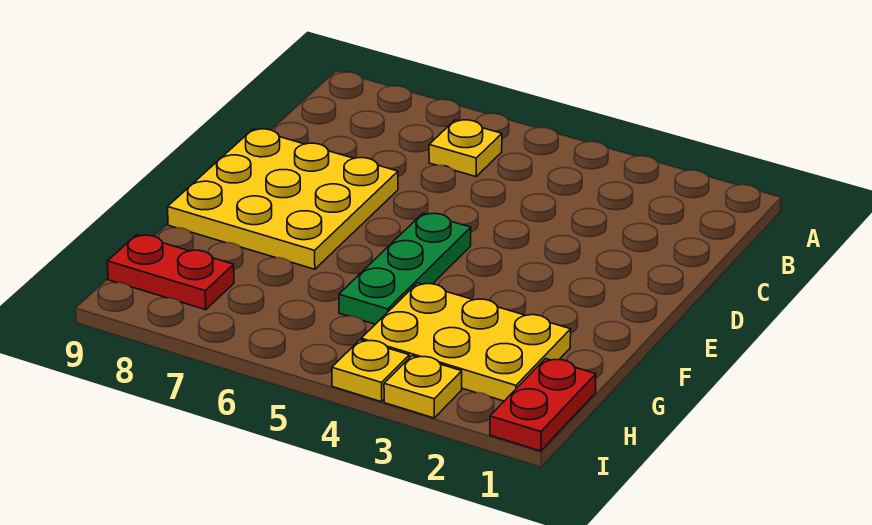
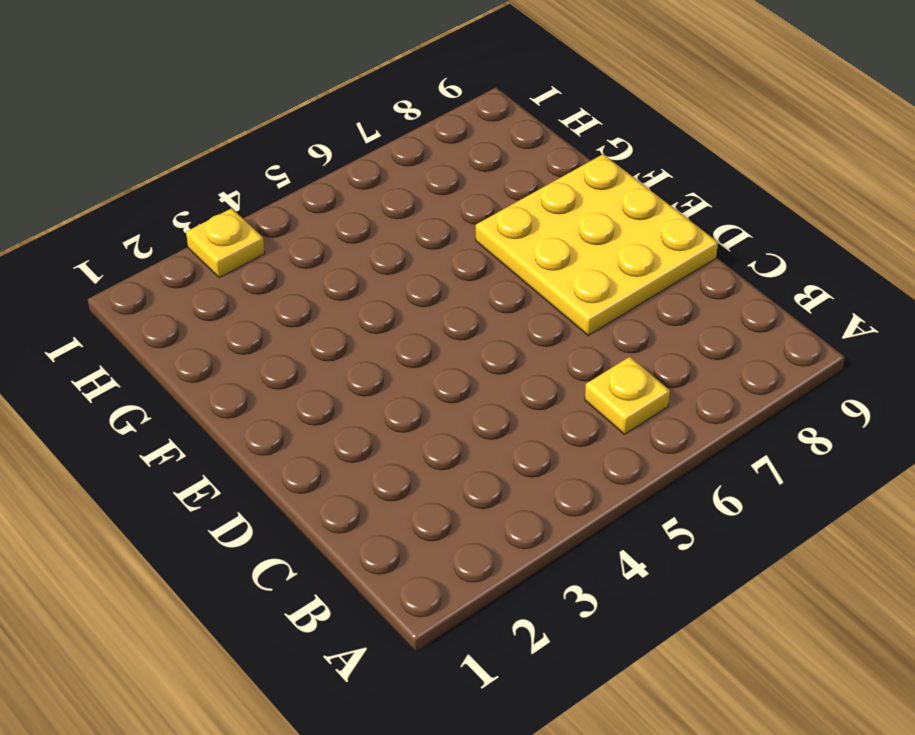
none -> green 1x3 plate [339,213,471,324]
none -> yellow 2x3 plate [361,283,571,401]

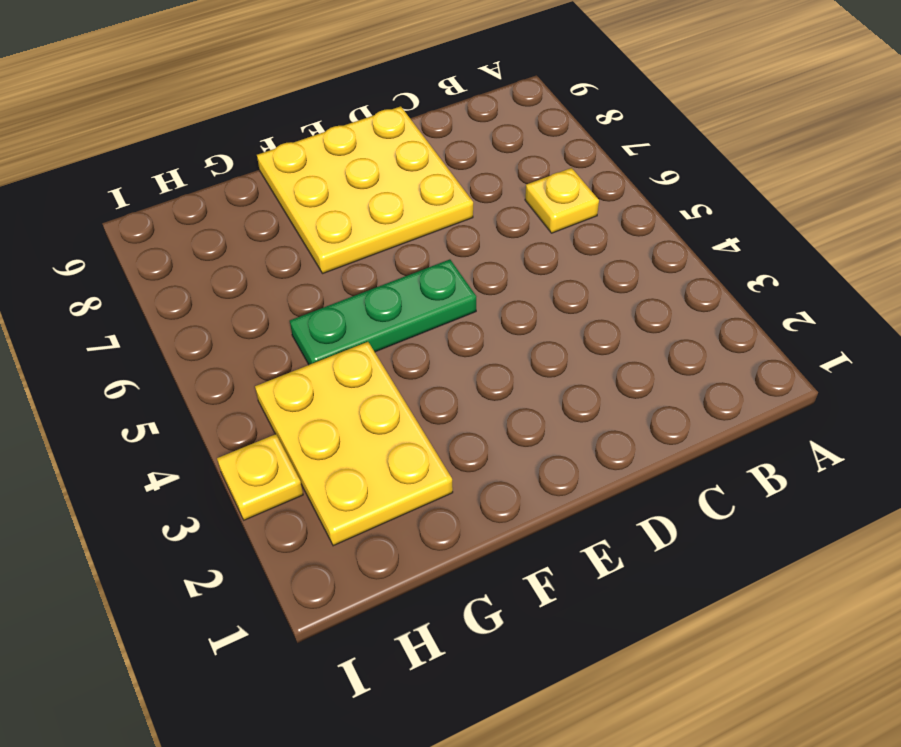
none -> red 1x2 plate [490,359,596,451]
none -> red 1x2 plate [108,235,234,310]

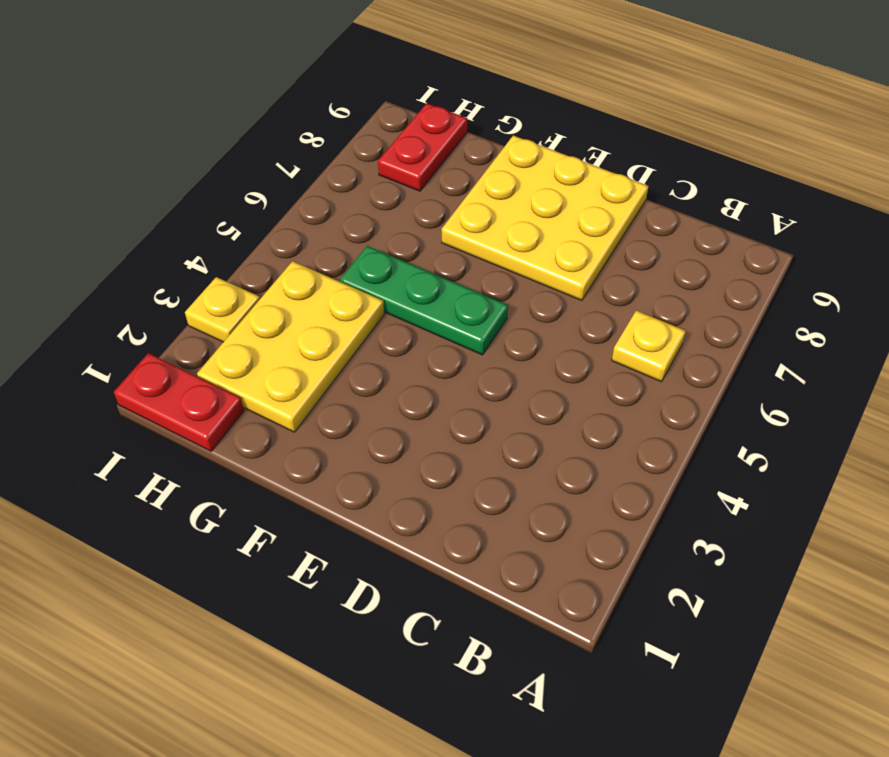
none -> yellow 1x1 plate [332,340,409,402]

